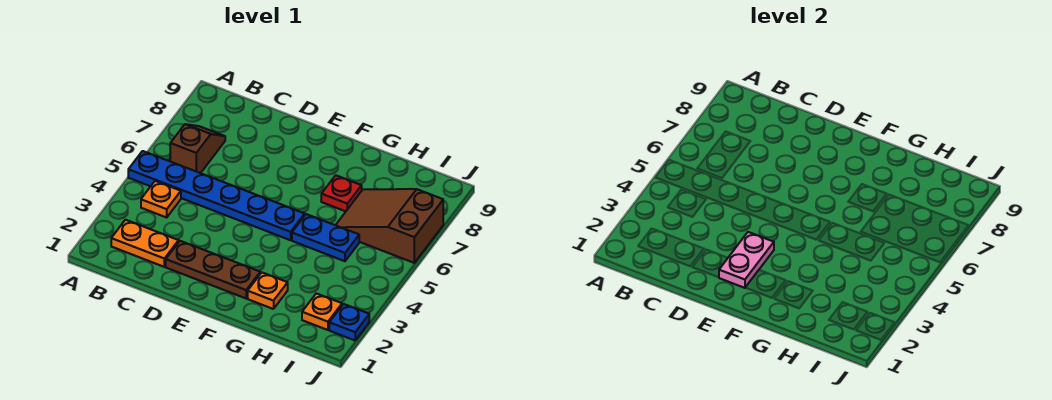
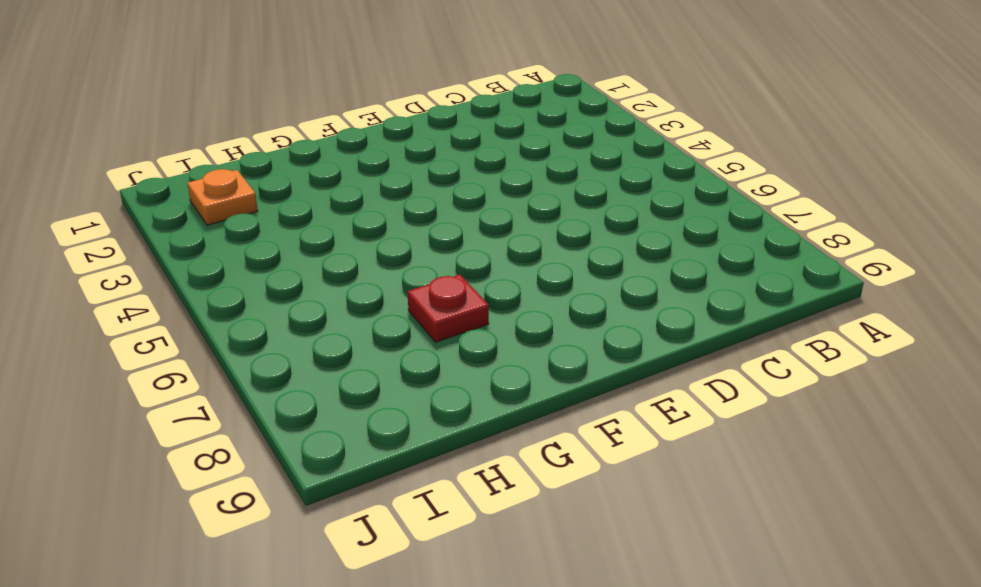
none -> blue 1x6 plate [128,151,305,240]
none -> orange 1x2 plate [111,220,179,267]
none -> orange 1x1 plate [141,181,181,217]

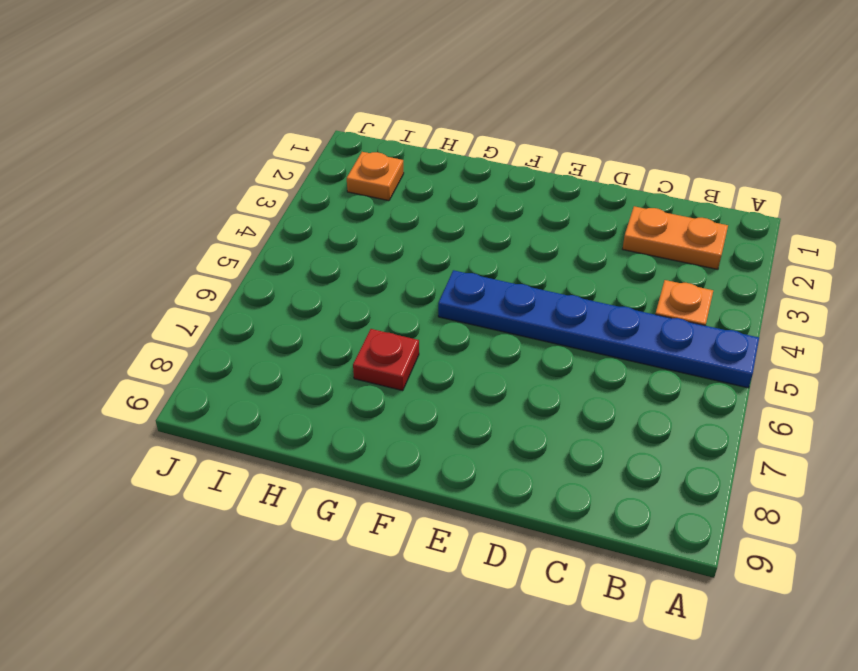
none -> brown 1x2 slope [170,124,225,173]
none -> brown 1x3 plate [166,241,260,298]
none -> orange 1x1 plate [248,273,288,309]

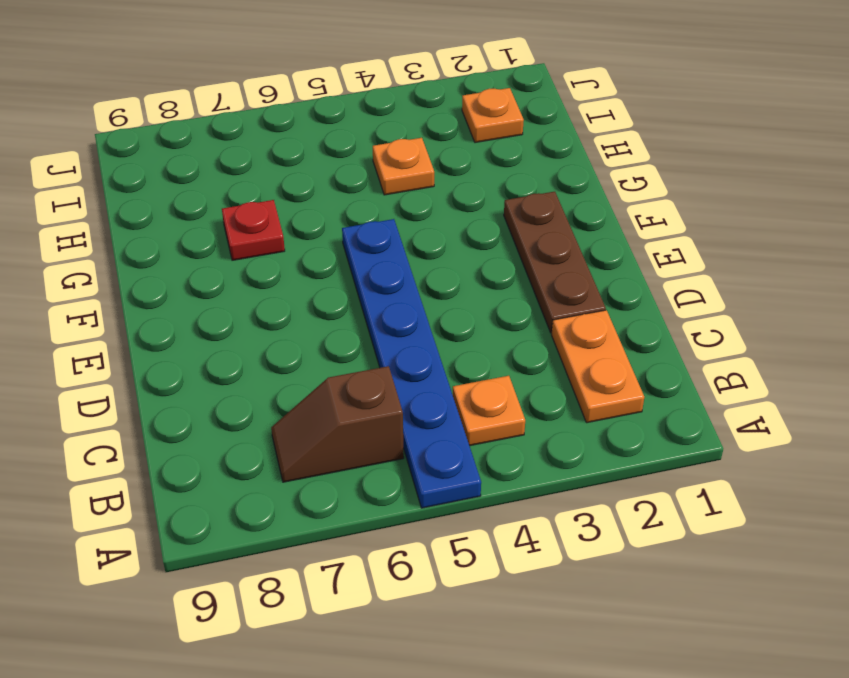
orange 1x1 plate [373,138,434,195] -> orange 1x1 plate moved to [248,273,288,309]
none -> blue 1x2 plate [292,214,359,261]
none -> brown 2x3 slope [336,189,443,263]
none -> blue 1x1 plate [329,304,369,340]

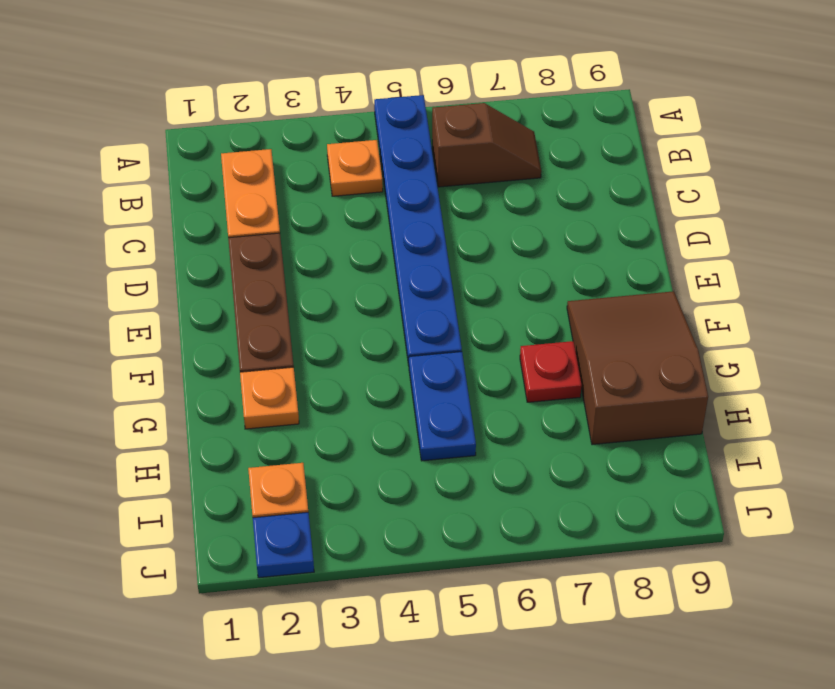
brown 2x3 slope [567,291,708,445] -> brown 2x3 slope moved to [336,189,443,263]
none -> pink 1x2 plate [719,232,774,288]

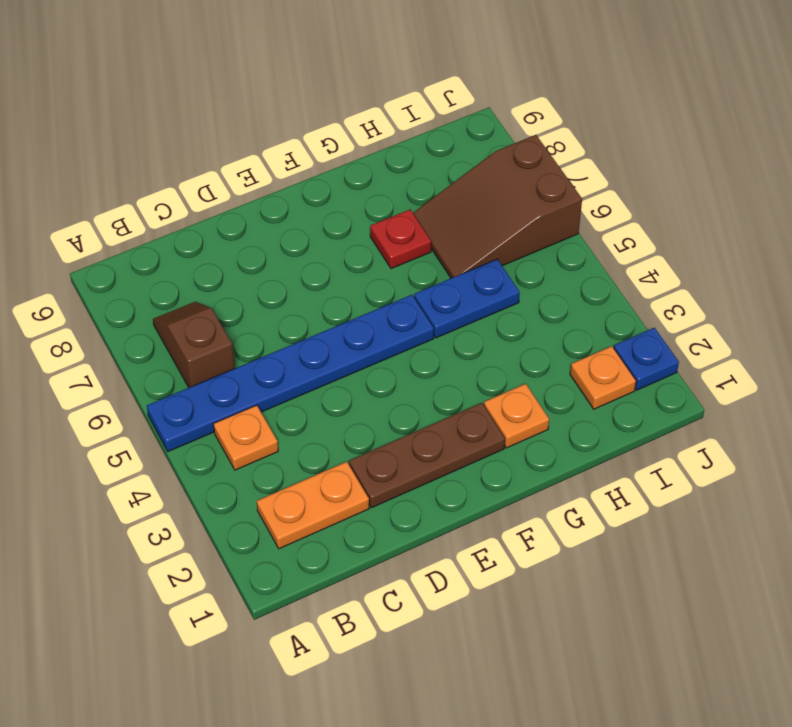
none -> pink 1x2 plate [719,232,774,288]

